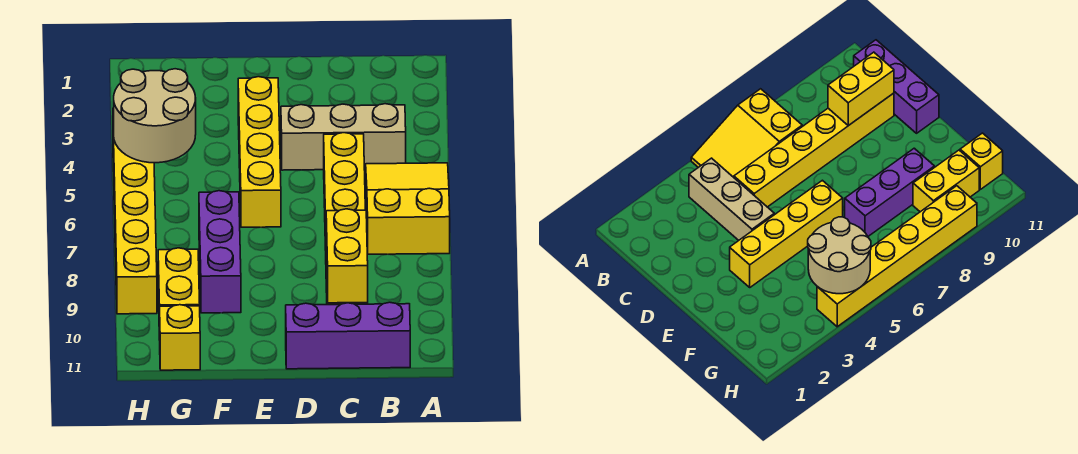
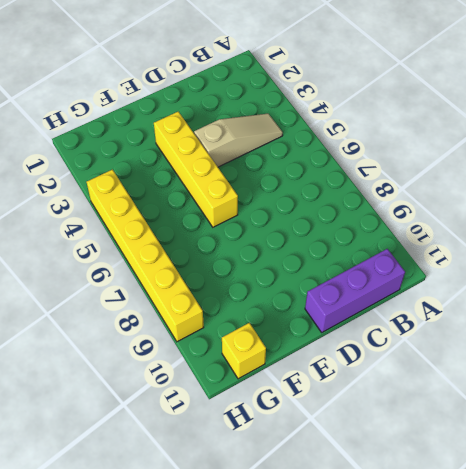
tan 1x3 slope [194,114,283,167] -> tan 1x3 brick [281,104,406,170]
none -> yellow 2x3 slope [366,163,450,254]
none -> yellow 1x6 brick [324,133,368,305]

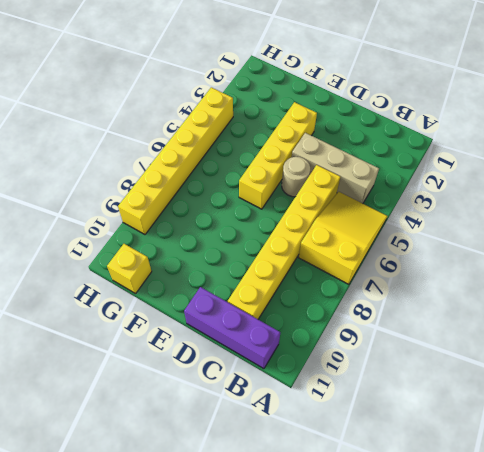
tan 1x1 round brick [282,157,310,197] -> none
none -> purple 1x3 brick [199,191,241,313]
none -> yellow 1x2 brick [158,248,200,340]

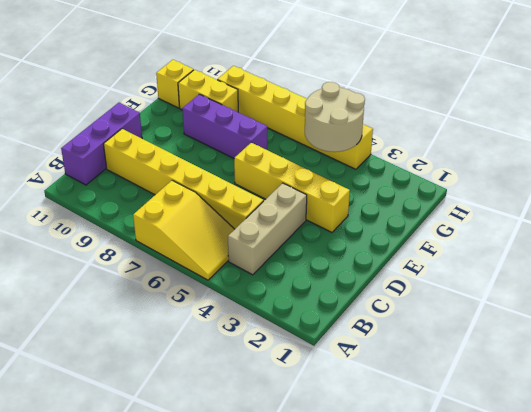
none -> yellow 1x2 brick [326,209,368,303]

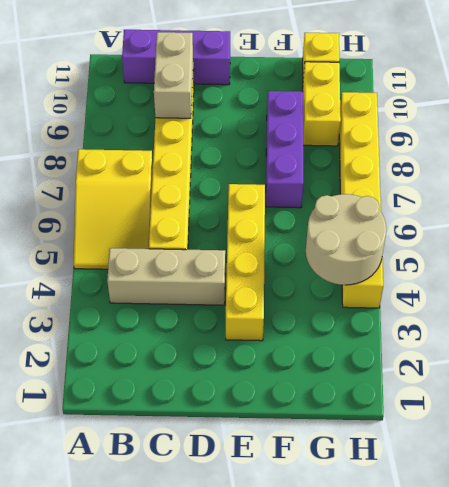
tan 1x2 brick [154,32,193,118] -> yellow 1x2 brick [326,209,368,303]

